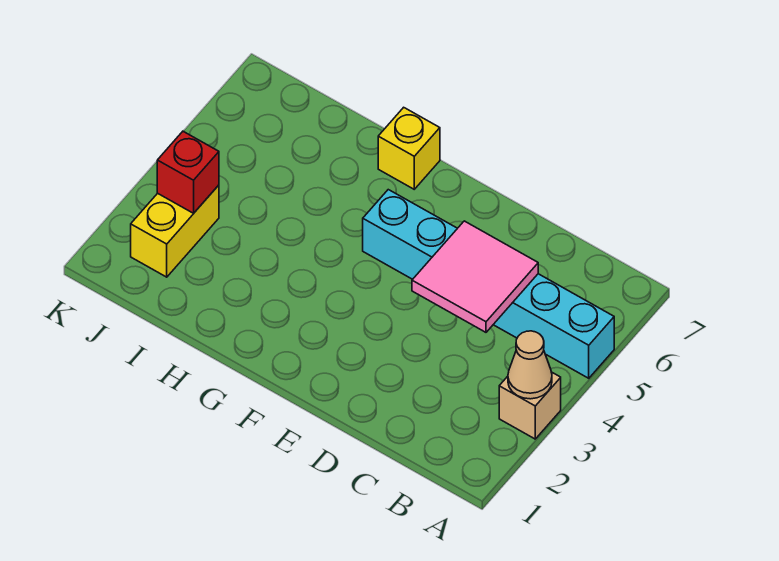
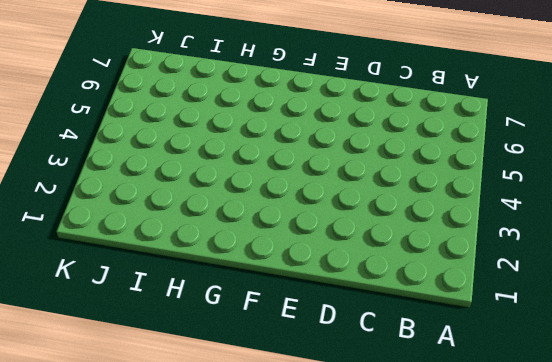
none -> tan 1x1 brick [499,372,561,439]
none -> cyan 1x6 brick [363,190,614,378]

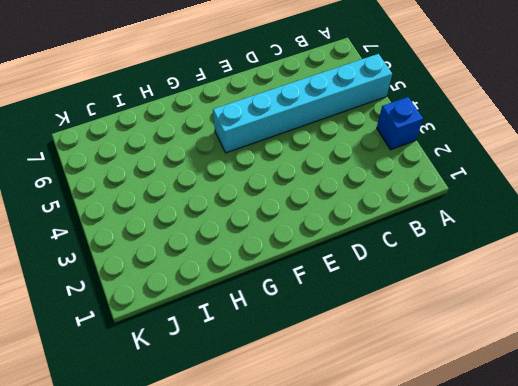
blue 1x1 brick [377,97,423,150] -> tan 1x1 brick [499,372,561,439]
none -> yellow 1x1 brick [378,107,440,189]
none -> yellow 1x2 brick [131,185,219,277]

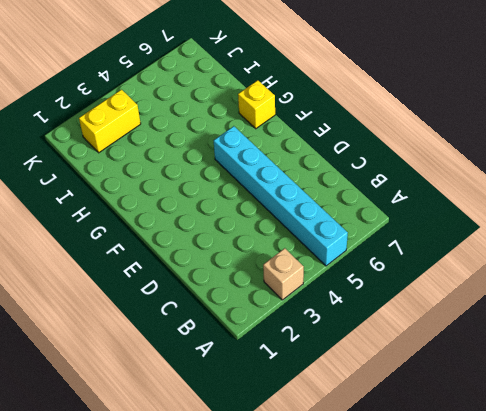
none -> tan 1x1 cone [508,331,552,399]
none -> pink 2x2 tile [412,221,538,332]

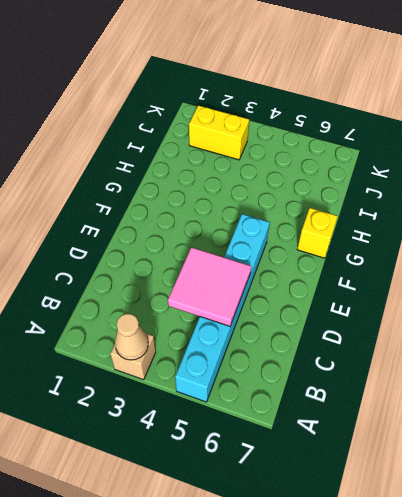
none -> red 1x1 brick [157,131,219,213]

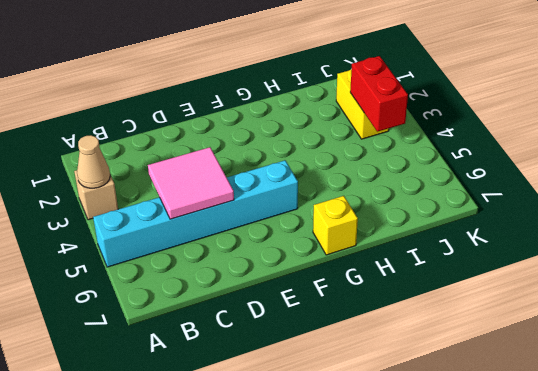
red 1x2 brick [350,56,408,132] -> red 1x1 brick [157,131,219,213]

